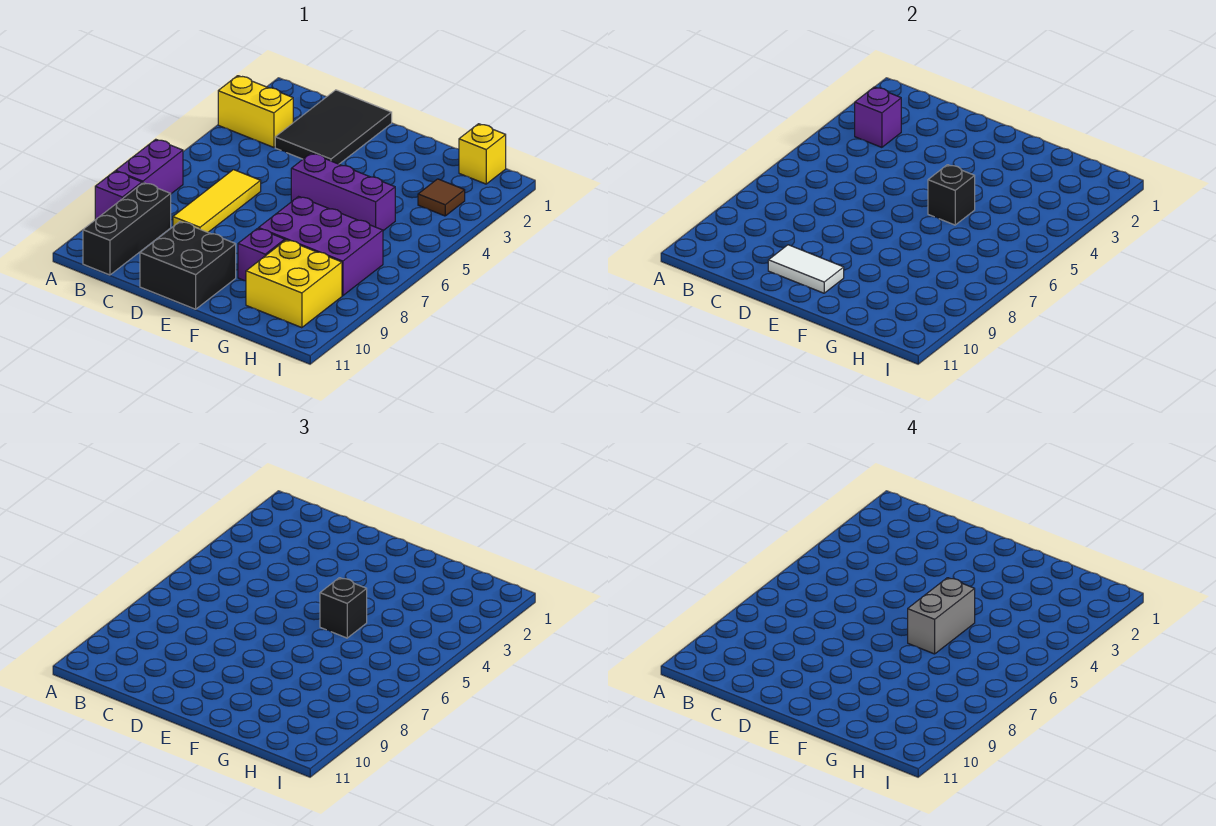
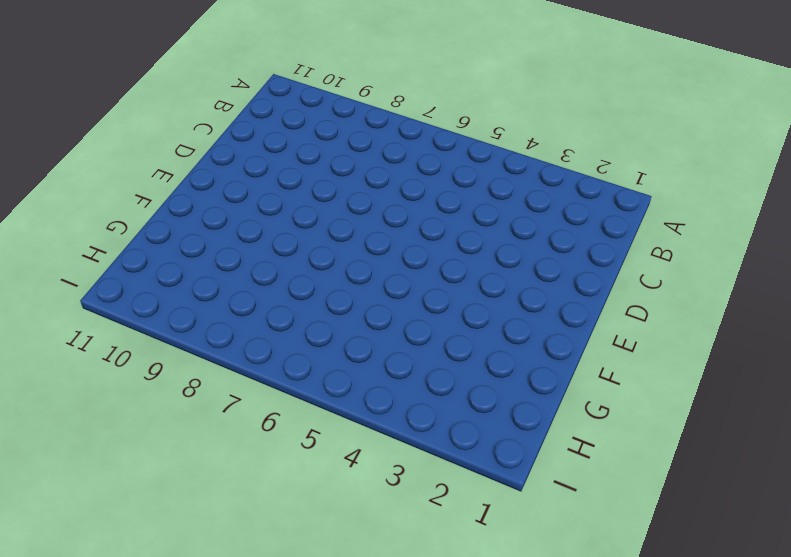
none -> yellow 1x2 brick [218,76,293,147]
none -> purple 1x2 brick [116,139,183,194]
none -> purple 1x1 brick [95,171,142,220]

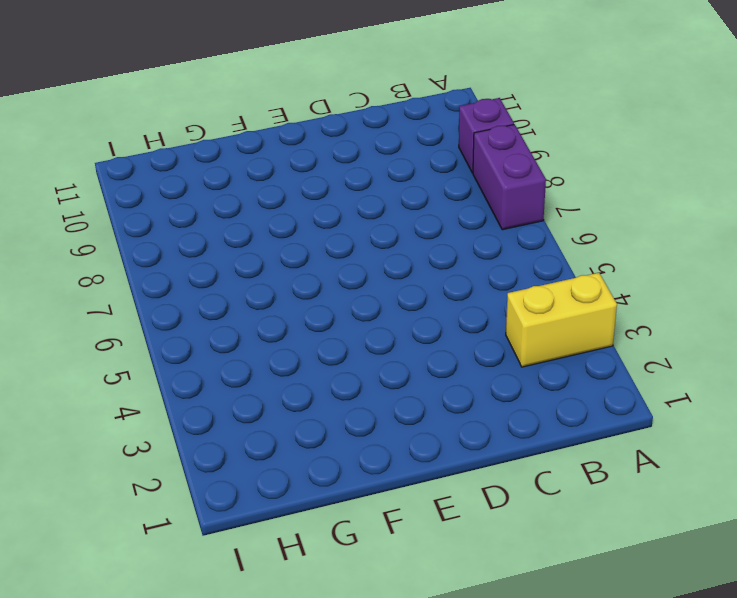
none -> black 1x3 brick [83,183,171,275]
none -> black 2x3 tile [275,90,392,164]
none -> yellow 1x3 tile [173,170,261,232]

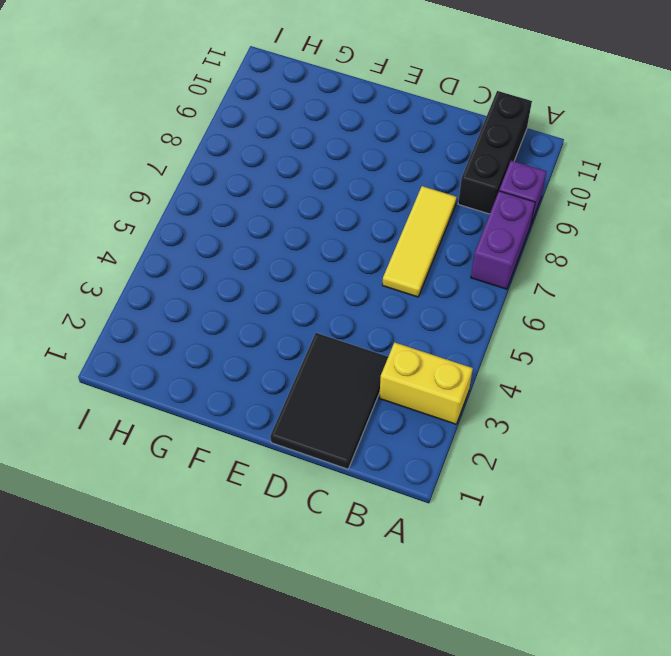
none -> black 2x2 brick [140,222,236,309]
none -> purple 1x3 brick [291,153,395,231]
none -> purple 2x3 brick [259,197,383,296]

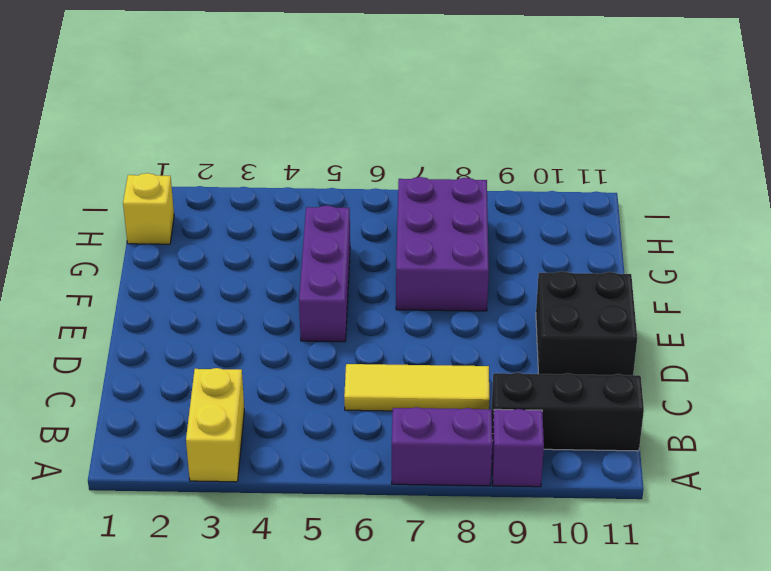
none -> black 2x3 tile [275,90,392,164]
none -> purple 1x1 brick [238,228,285,281]
none -> yellow 2x2 brick [246,240,342,328]

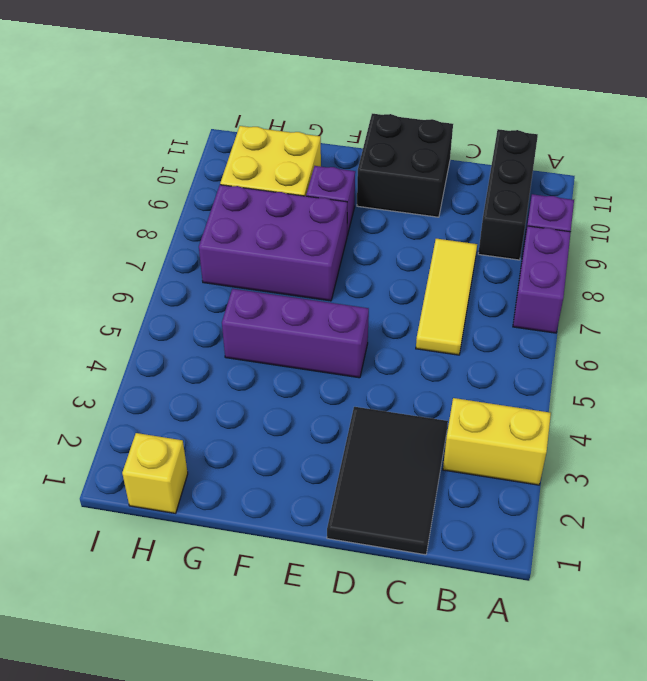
none -> brown 1x1 tile [418,179,465,216]
none -> purple 1x1 brick [855,87,901,147]
none -> white 1x2 tile [768,245,844,293]

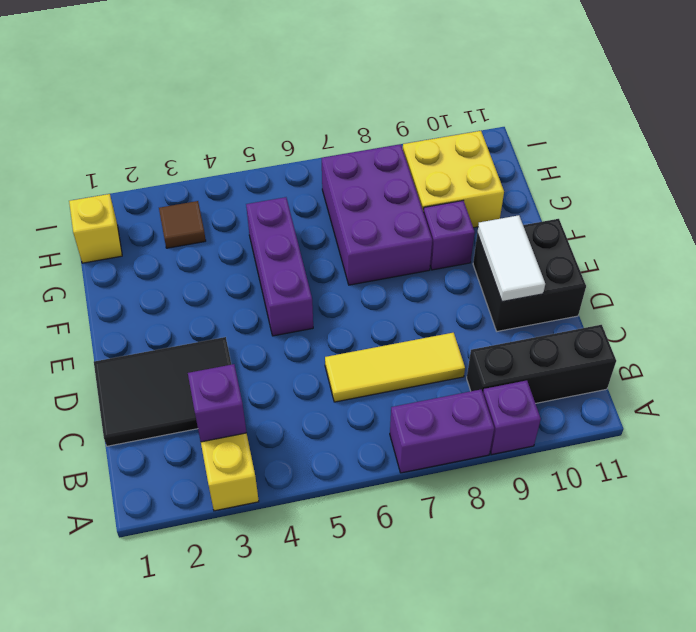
none -> black 1x1 brick [928,165,975,225]
none -> black 1x1 brick [320,578,367,638]
none -> grey 1x2 brick [908,578,975,654]

